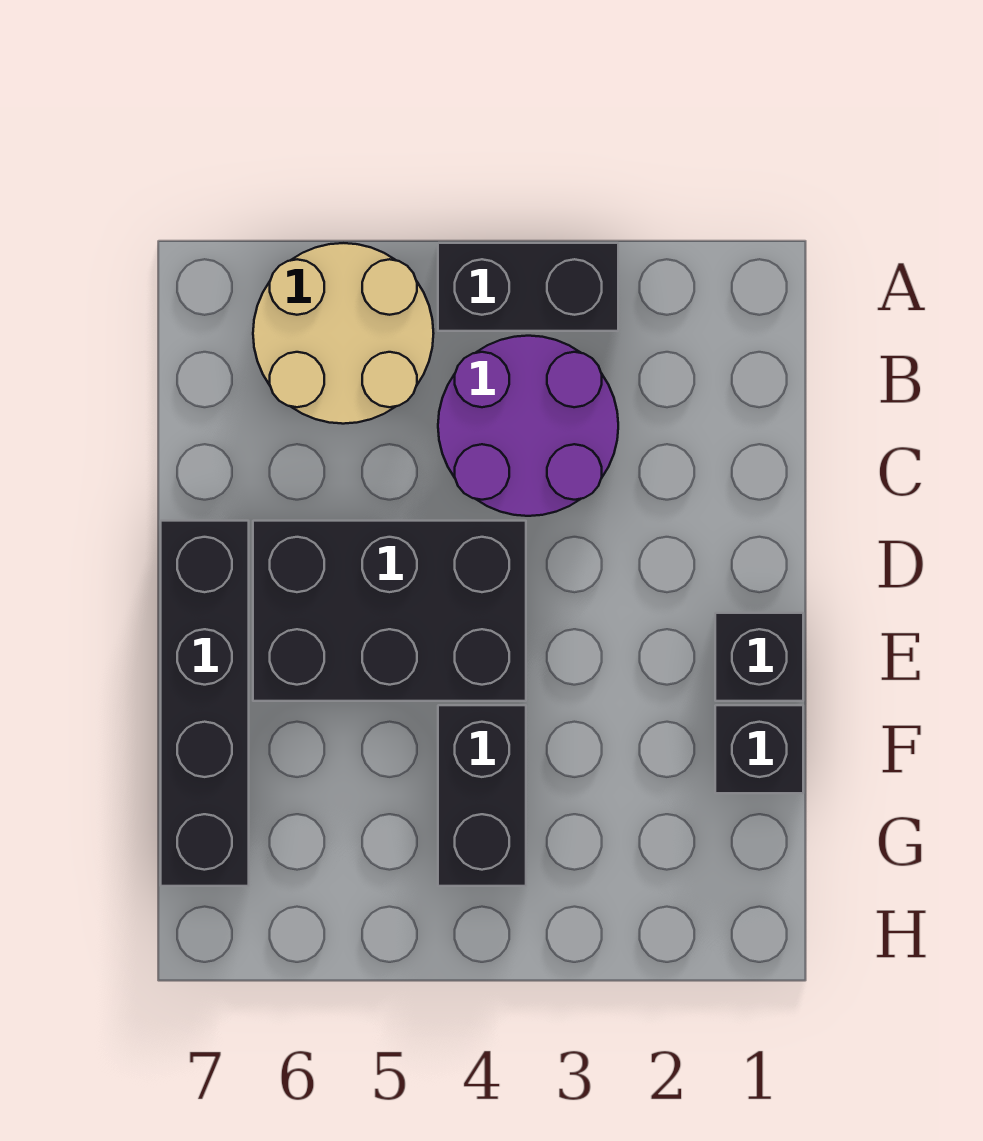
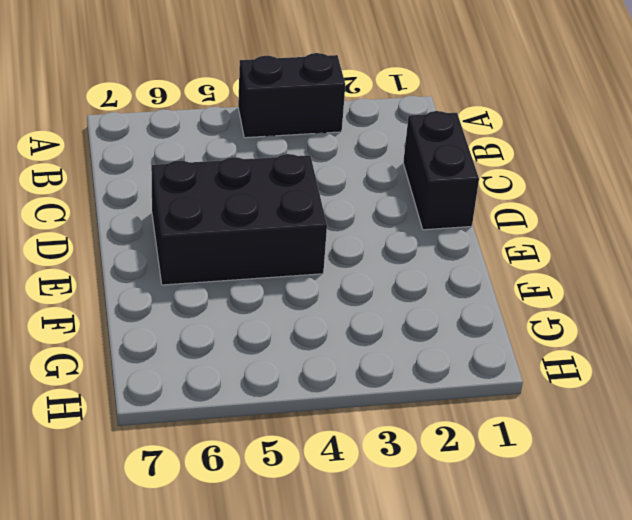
black 1x2 brick [403,111,479,230] -> black 1x2 brick moved to [438,705,526,886]
none -> tan 2x2 round brick [253,243,434,424]
none -> purple 2x2 round brick [438,336,618,516]

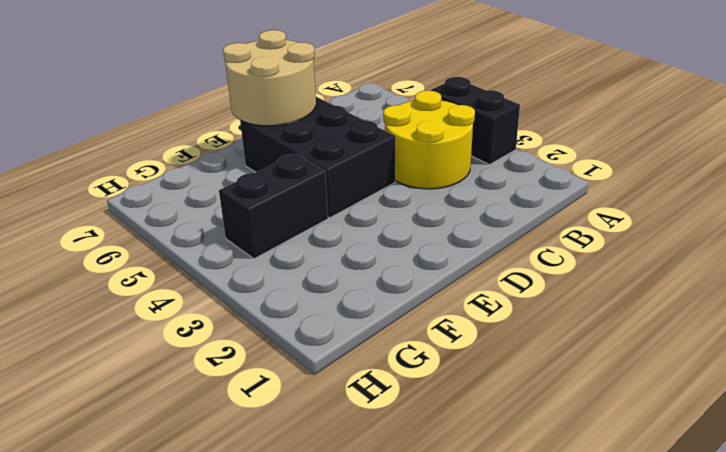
yellow 2x2 round brick [383,91,475,189] -> purple 2x2 round brick [438,336,618,516]
tan 2x2 round brick [223,30,316,126] -> tan 2x2 round brick moved to [253,243,434,424]
none -> black 1x4 brick [161,521,249,886]
none -> black 1x1 brick [715,613,803,701]

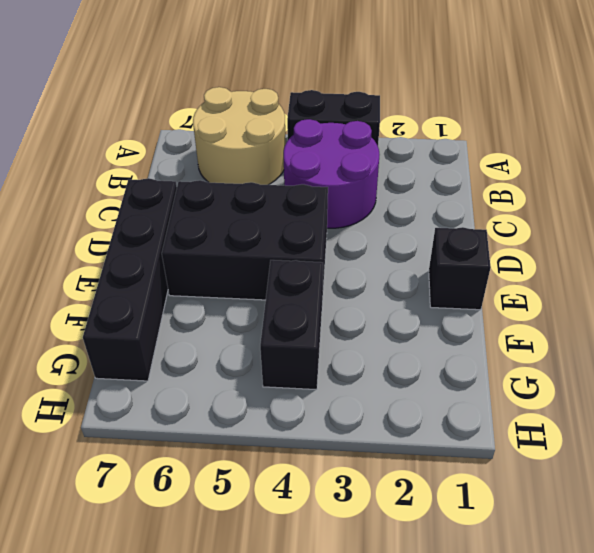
none -> black 1x1 brick [715,705,803,793]

